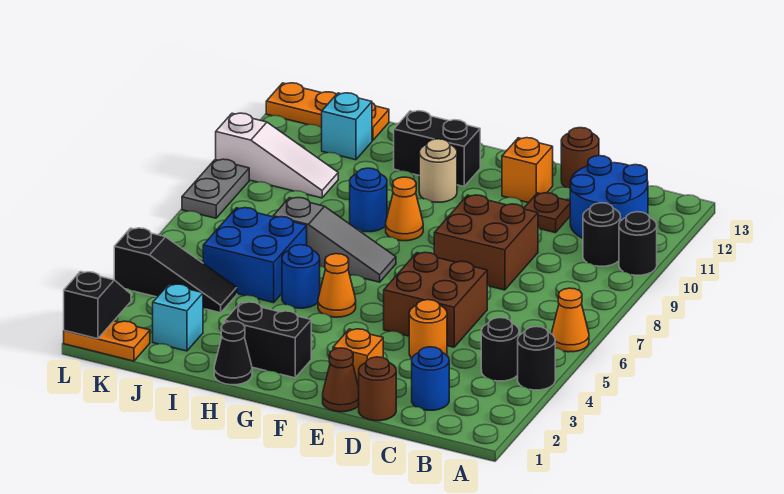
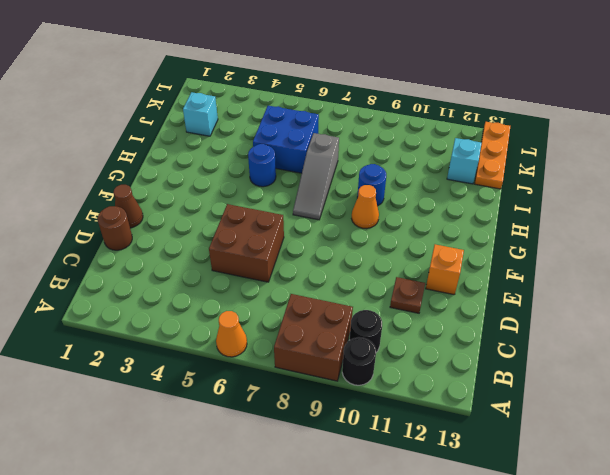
brown 2x2 brick [274,294,353,381] -> brown 2x2 brick moved to [434,195,538,290]
none -> black 1x1 round brick [518,327,555,390]
none -> black 1x1 round brick [481,318,519,381]
none -> blue 2x2 round brick [570,156,648,238]
none -> blue 1x1 round brick [412,347,449,410]

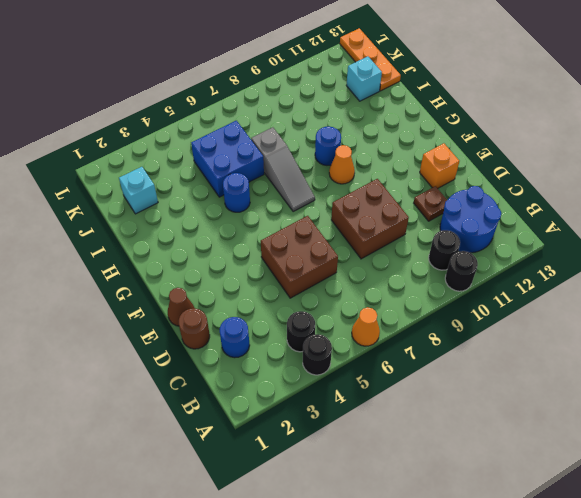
none -> orange 1x1 round brick [409,300,447,358]
none -> brown 1x1 round brick [561,128,599,188]
none -> orange 1x1 brick [333,329,383,387]
none -> black 1x2 brick [225,302,311,378]

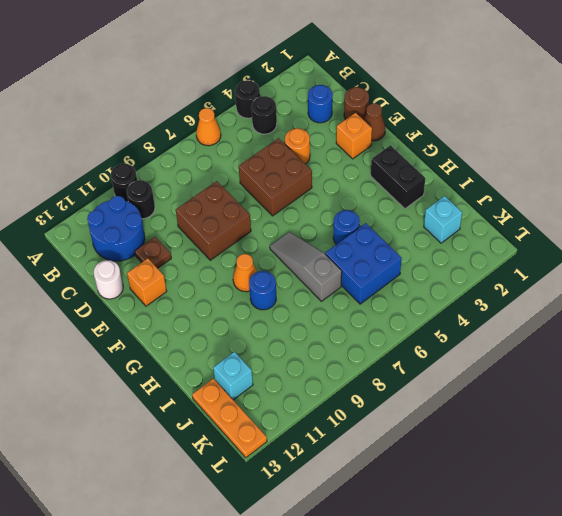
white 1x1 round brick [94,260,123,299] -> brown 1x1 round brick [561,128,599,188]
none -> orange 1x1 cone [318,254,356,317]
none -> tan 1x1 round brick [419,139,457,202]
none -> black 1x2 brick [394,111,480,187]
none -> black 1x1 cone [214,321,252,385]

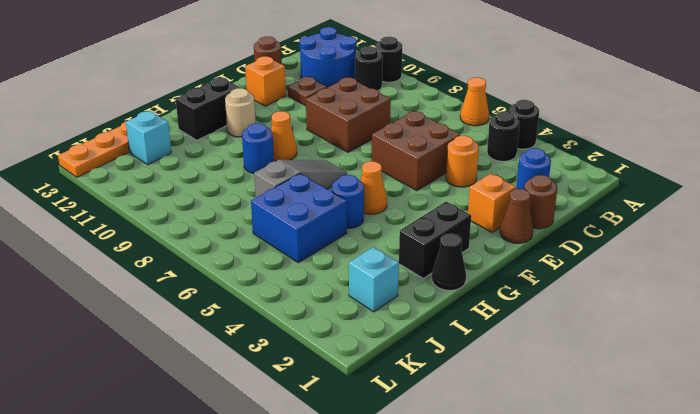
none -> black 1x3 slope [114,228,237,313]
none -> white 1x3 slope [216,113,338,198]
none -> orange 1x2 plate [64,321,150,361]
none -> grey 1x2 plate [182,159,249,218]

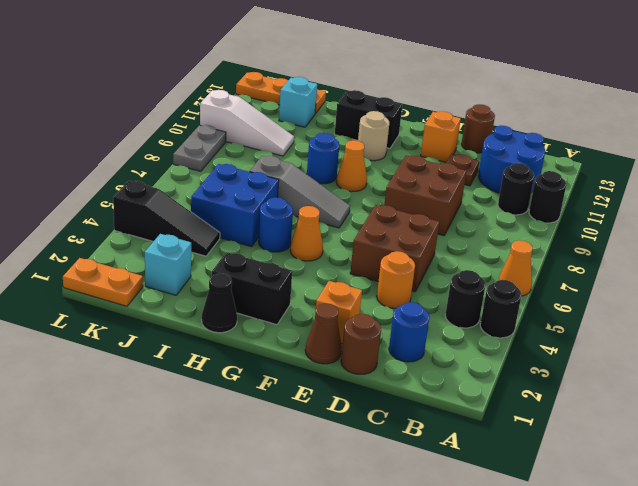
none -> black 1x2 slope [64,272,131,339]

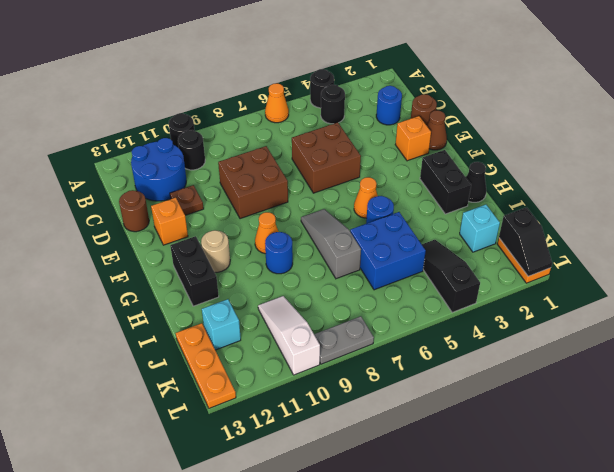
black 1x2 slope [499,207,552,276] -> black 1x2 slope turned to [64,272,131,339]
none -> orange 1x1 round brick [409,300,447,358]

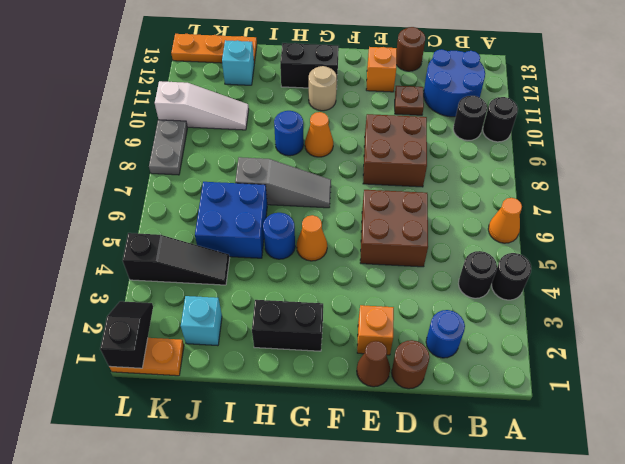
none -> orange 1x1 round brick [409,300,447,358]
none -> black 1x1 cone [214,321,252,385]

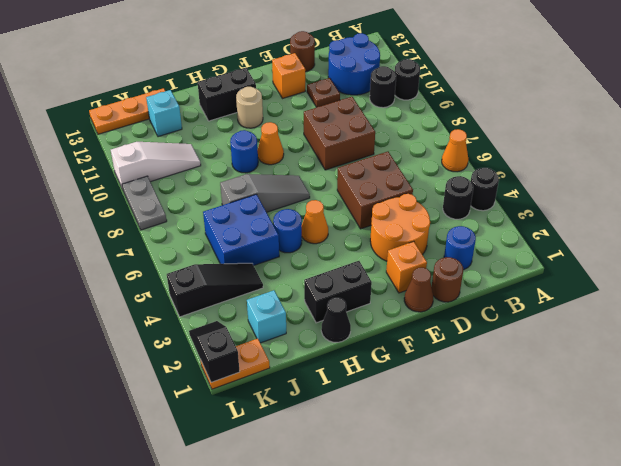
orange 2x2 round brick [370,194,430,261] -> orange 1x1 round brick [409,300,447,358]

